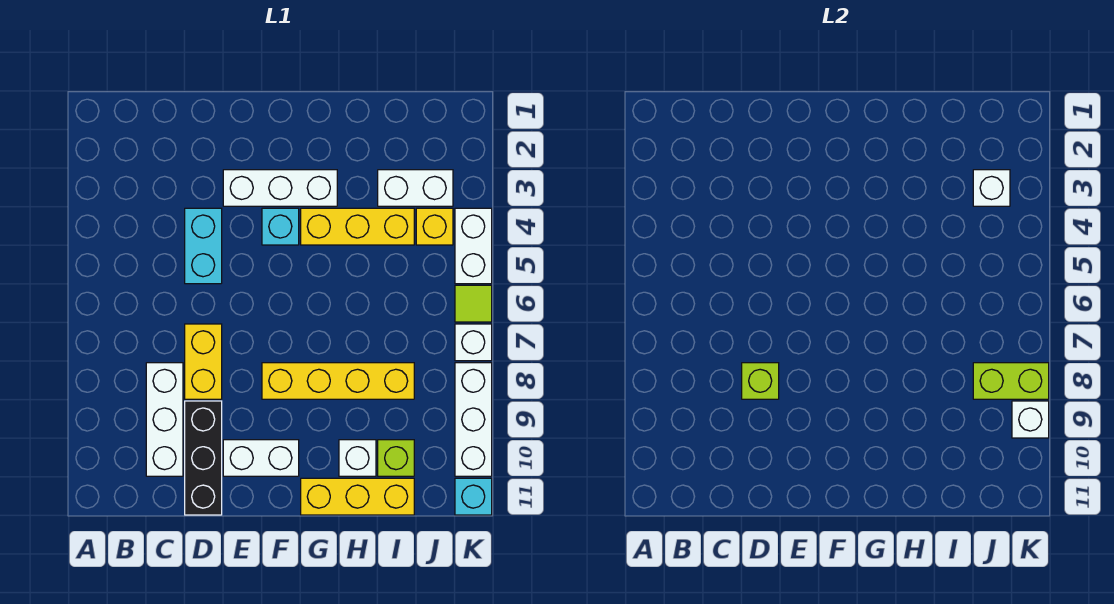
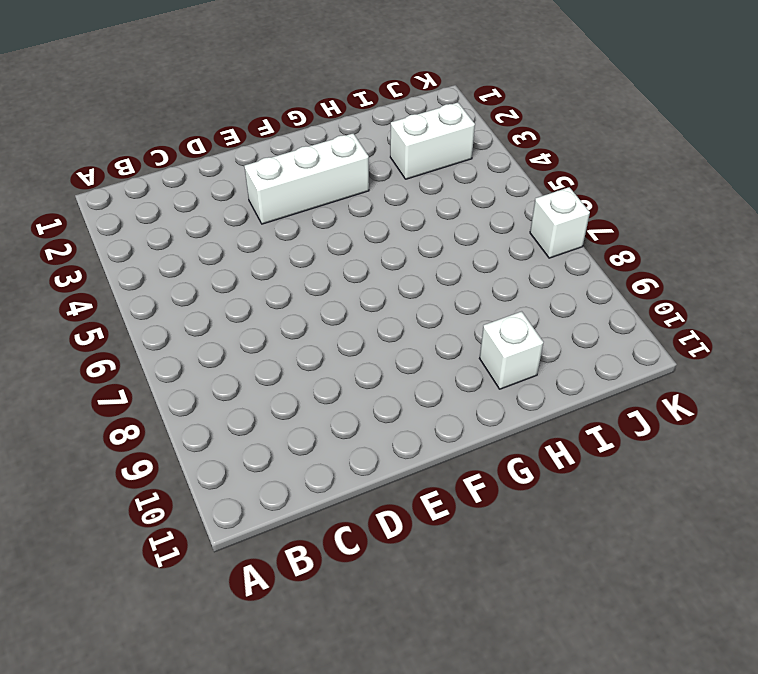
none -> white 1x3 brick [146,363,183,476]
none -> cyan 1x2 brick [185,208,222,284]
none -> yellow 1x2 brick [185,324,222,399]

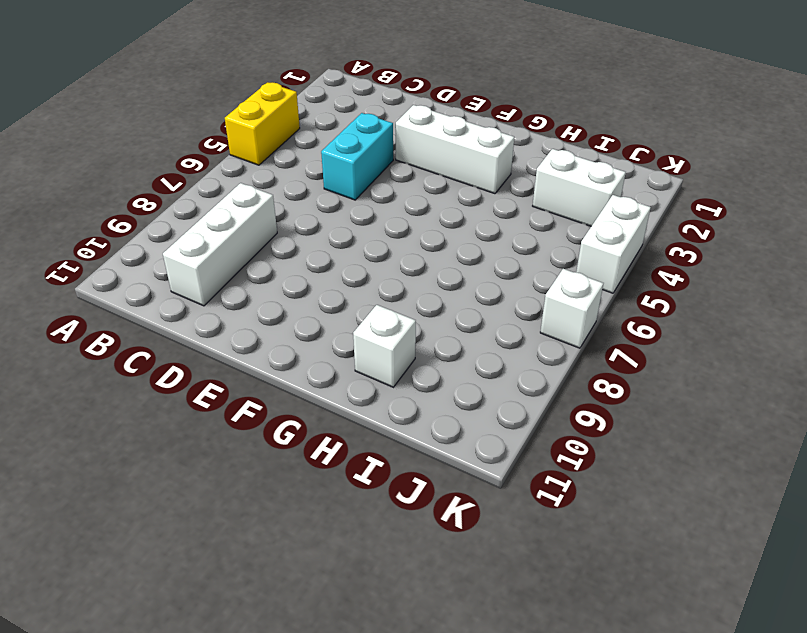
yellow 1x2 brick [225,82,300,165] -> yellow 1x2 brick moved to [185,324,222,399]
none -> black 1x3 brick [185,401,222,515]
none -> white 1x2 brick [223,440,299,476]
none -> cyan 1x1 brick [262,208,299,245]

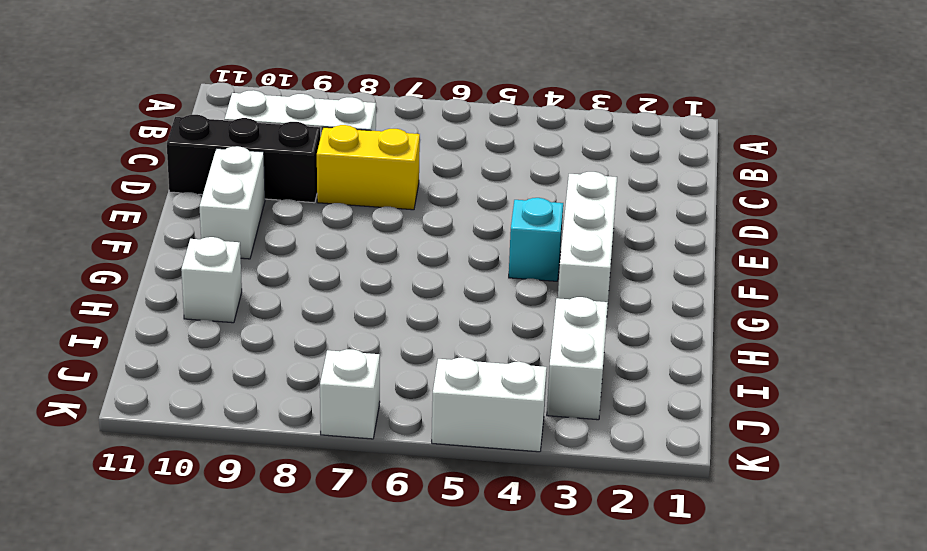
none -> cyan 1x2 brick [185,208,222,284]
none -> yellow 1x4 brick [262,363,414,399]
none -> yellow 1x3 brick [301,208,414,245]

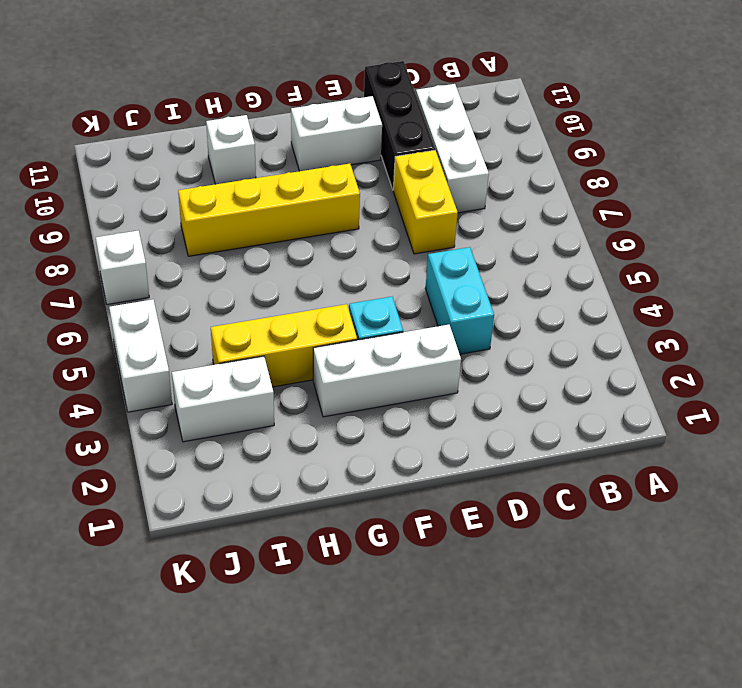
none -> yellow 1x3 brick [301,478,414,515]
none -> lime 1x1 brick [378,440,414,476]
none -> yellow 1x1 brick [416,208,453,245]

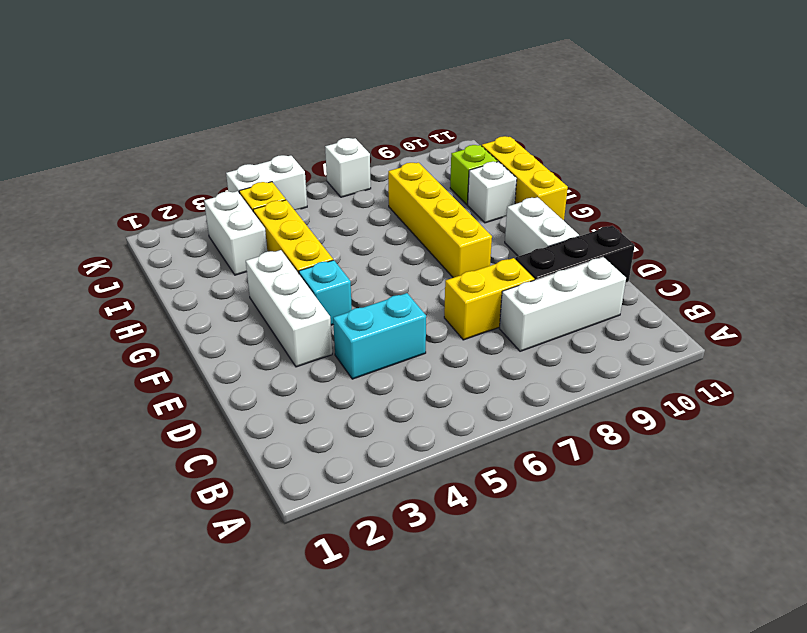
none -> lime 1x1 tile [455,285,492,322]
none -> white 1x3 brick [455,363,492,476]
none -> cyan 1x1 brick [455,478,492,515]

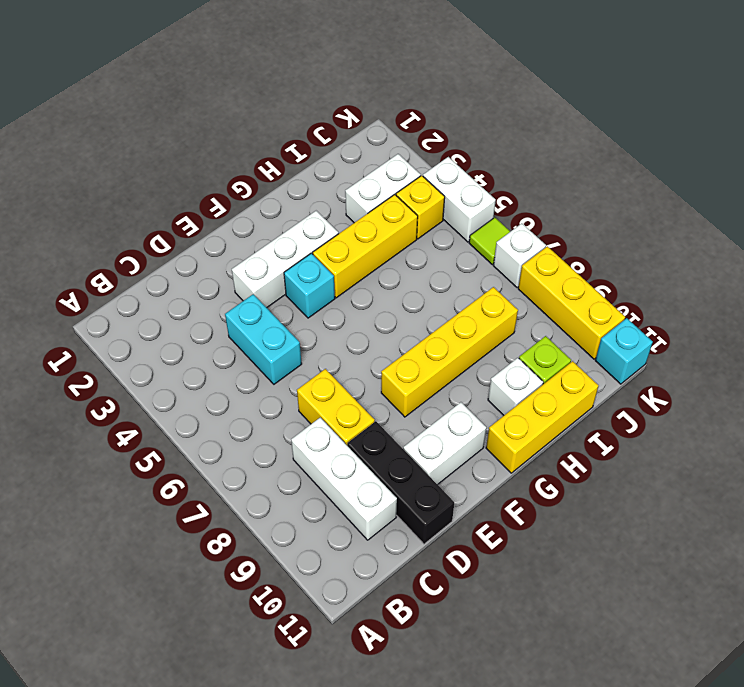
yellow 1x3 brick [518,246,625,359] -> white 1x3 brick [455,363,492,476]
none -> lime 1x1 brick [742,363,779,399]
none -> white 1x1 brick [973,170,1010,206]
none -> lime 1x2 brick [973,363,1049,399]

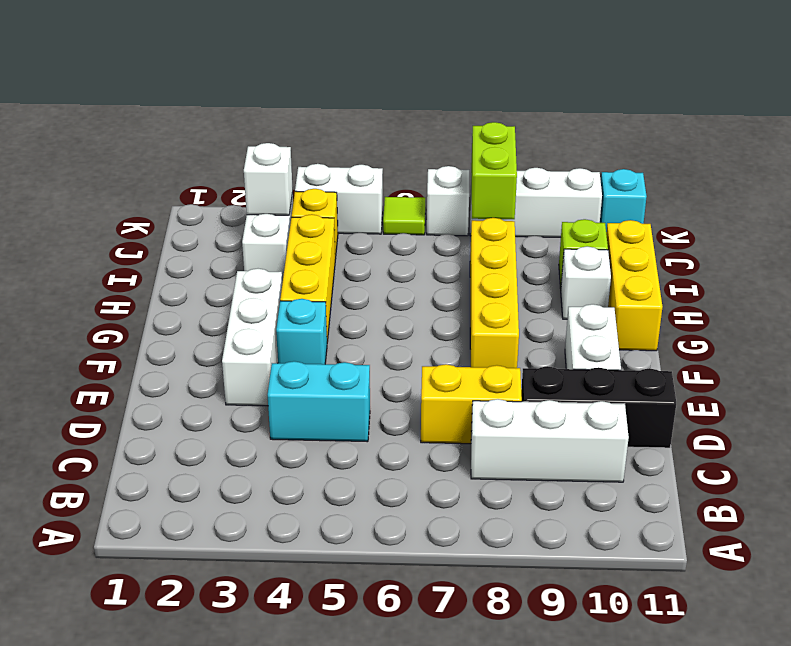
none -> lime 1x1 brick [742,363,779,399]
none -> white 1x1 brick [1012,401,1049,438]

